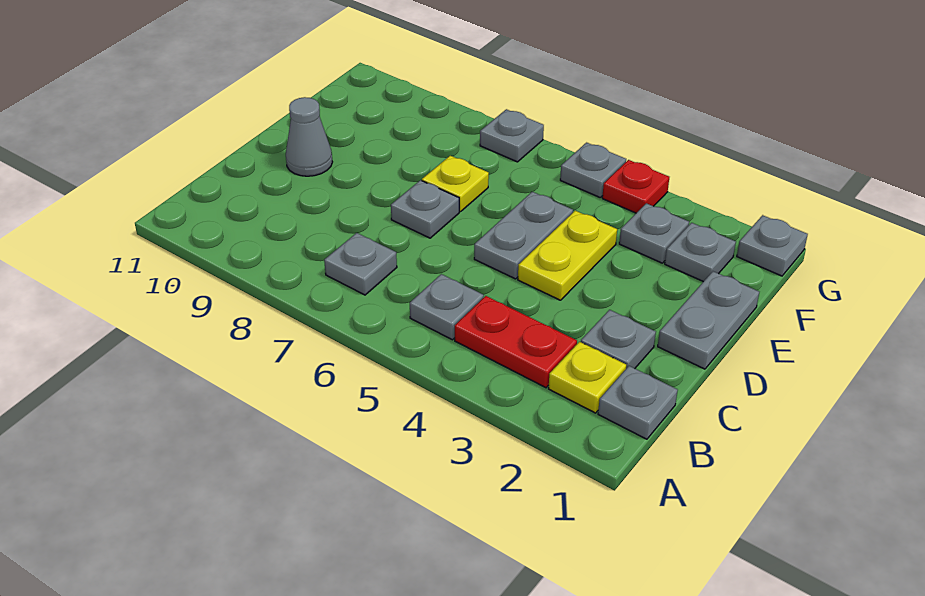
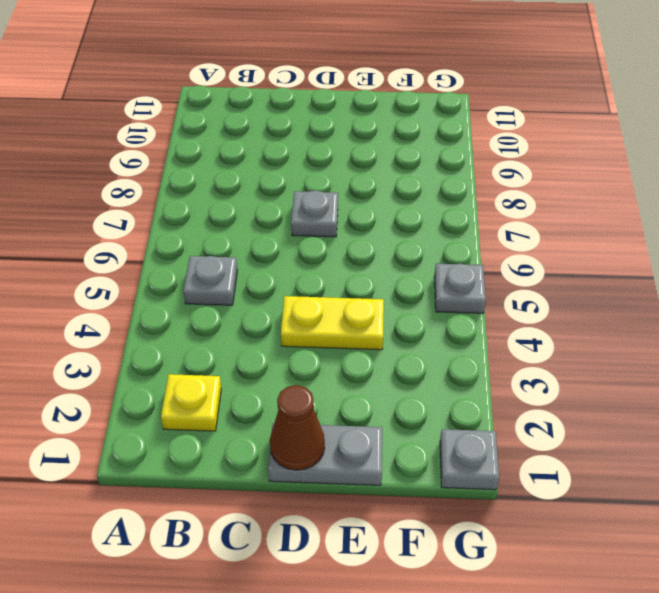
brown 1x1 cone [270,385,325,470] -> none
none -> grey 1x1 plate [598,366,678,439]
none -> red 1x2 plate [455,296,577,388]
none -> grey 1x1 plate [324,233,397,295]

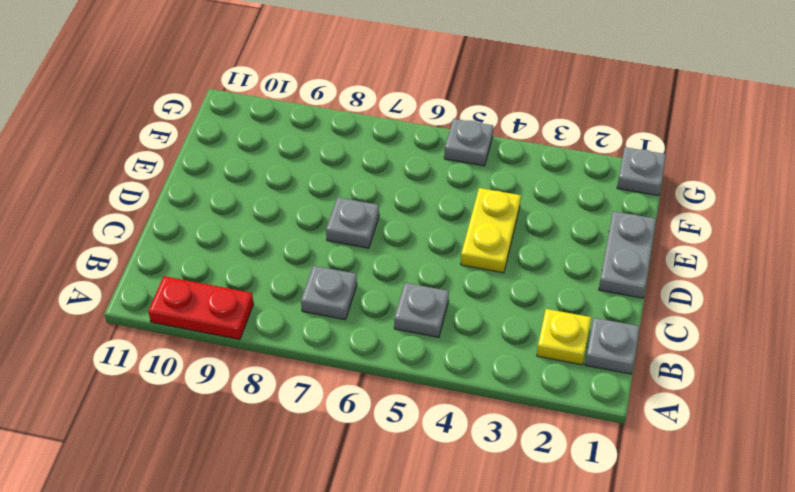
red 1x2 plate [148,276,253,340] -> red 1x2 plate moved to [455,296,577,388]
none -> grey 1x1 plate [581,310,656,368]
none -> grey 1x2 plate [474,192,573,279]
none -> grey 1x1 cone [286,97,332,176]

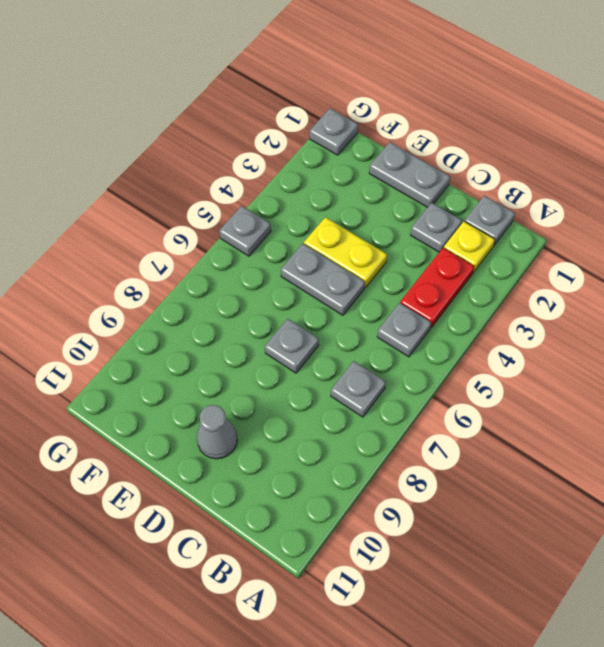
none -> yellow 1x1 plate [422,156,489,212]
none -> grey 1x1 plate [665,223,736,282]
none -> grey 1x1 plate [619,203,689,263]

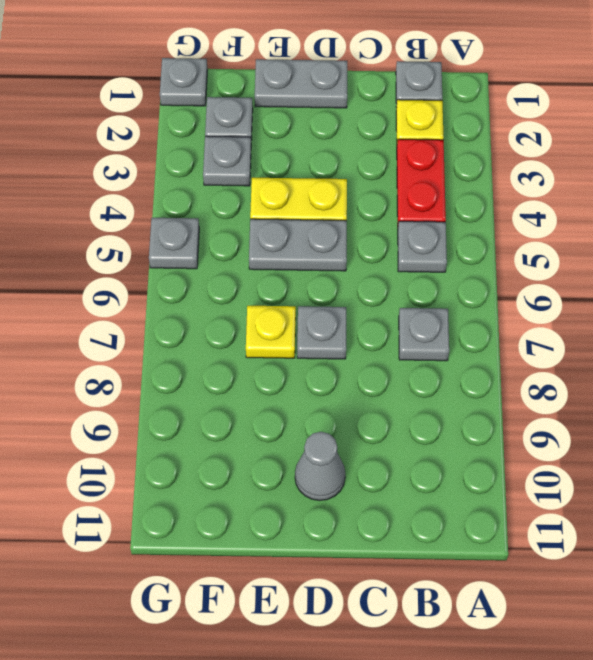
none -> grey 1x1 plate [581,310,656,368]
none -> red 1x1 plate [602,160,669,213]
none -> grey 1x1 plate [480,109,544,162]

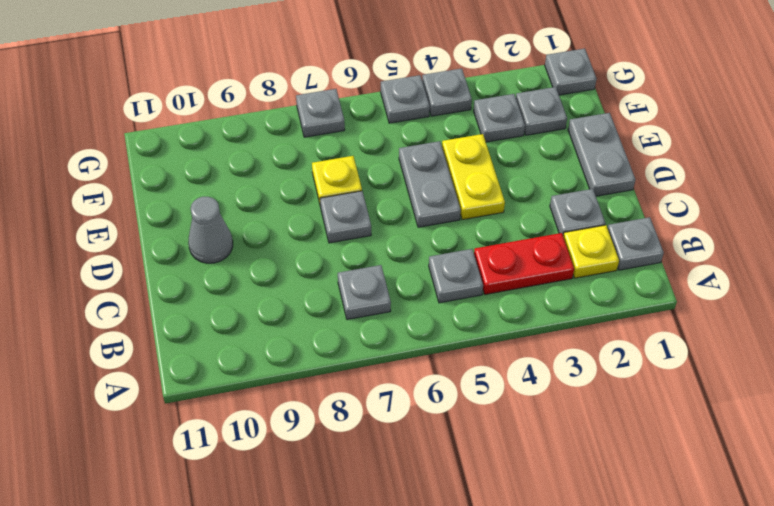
grey 1x1 plate [422,68,472,116] -> red 1x1 plate [602,160,669,213]

